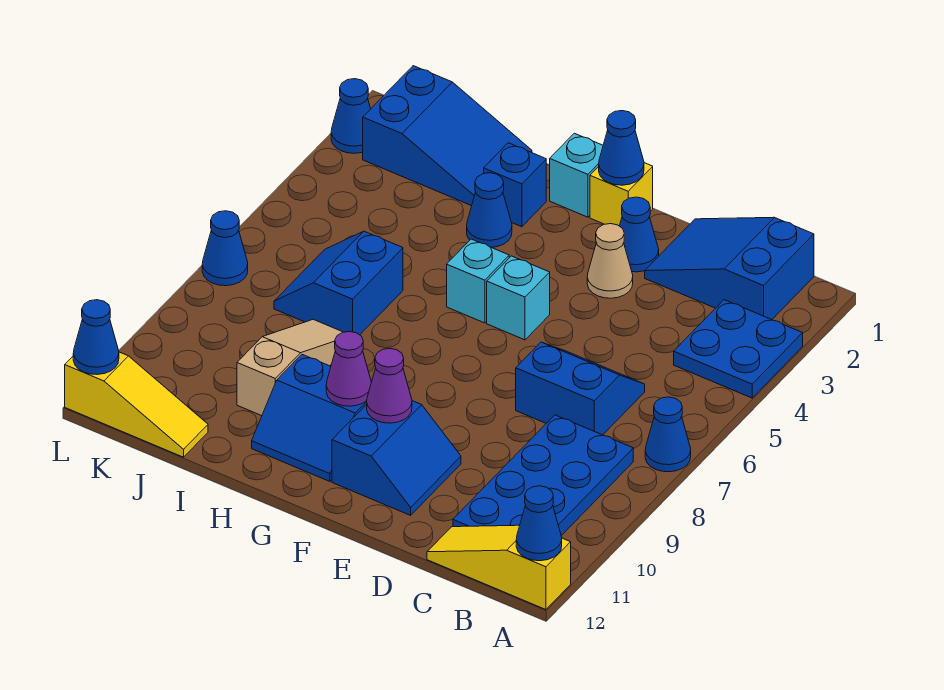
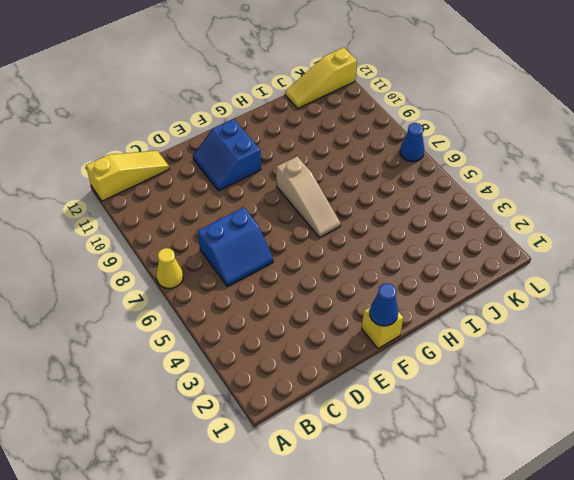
yellow 1x1 cone [156,248,183,289] -> blue 1x1 cone [645,397,691,472]
tan 1x3 slope [276,156,341,237] -> tan 1x3 slope moved to [237,319,343,416]
none -> blue 2x2 plate [674,300,803,398]
none -> blue 2x3 slope [645,217,814,320]
none -> blue 2x4 plate [453,415,633,536]

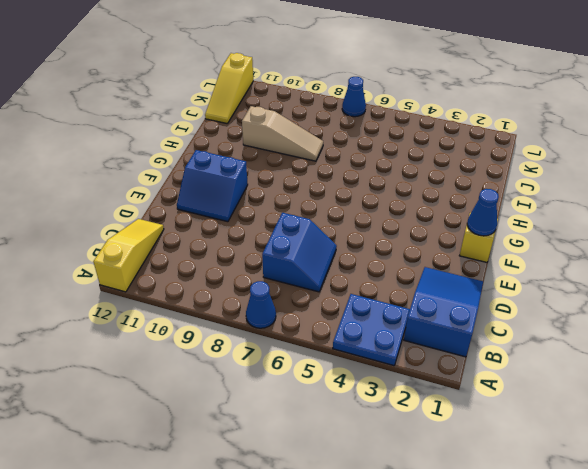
none -> blue 2x4 plate [453,415,633,536]
none -> blue 1x1 cone [620,197,659,272]
none -> tan 1x1 cone [587,224,633,298]

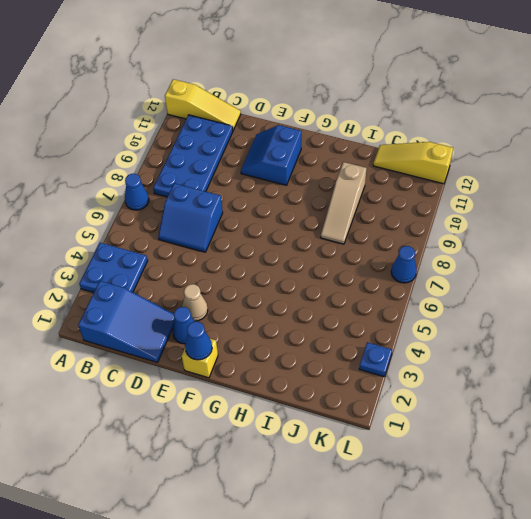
blue 1x1 plate [359,342,392,377] -> none
none -> cyan 1x1 brick [487,256,550,340]
none -> cyan 1x1 brick [550,133,603,217]
none -> cyan 1x1 brick [447,239,509,323]

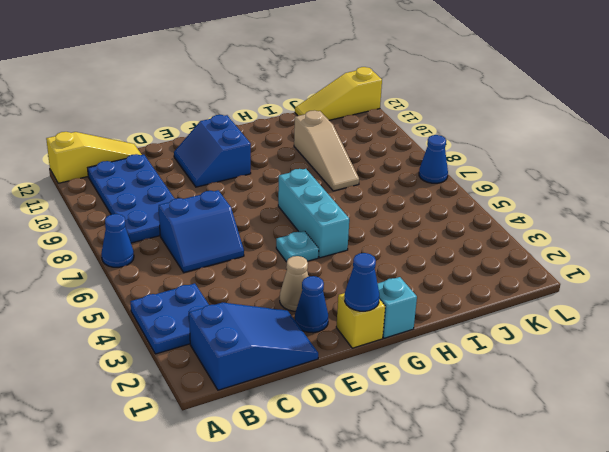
cyan 1x1 plate [276,231,319,262] -> cyan 1x1 brick [487,256,550,340]
cyan 1x3 brick [278,169,349,258] -> cyan 1x1 brick [447,239,509,323]
none -> blue 2x2 slope [252,355,367,481]
none -> blue 1x1 brick [484,143,546,227]
none -> blue 1x1 cone [467,173,512,247]

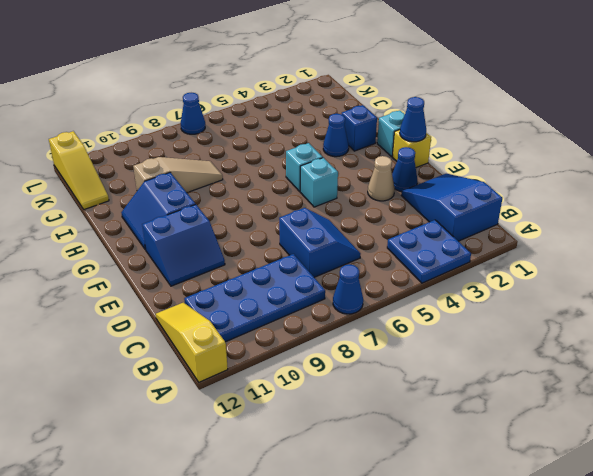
none -> blue 2x3 slope [363,66,532,206]
none -> blue 2x2 slope [274,231,403,335]
none -> blue 1x1 cone [331,79,371,153]

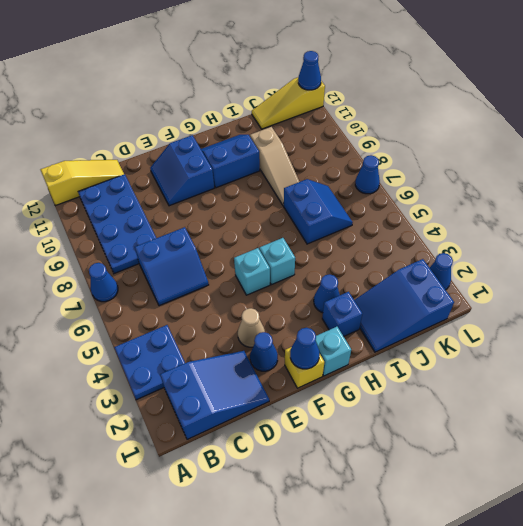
none -> blue 1x1 cone [516,486,562,561]
none -> purple 1x1 cone [367,348,412,423]
none -> purple 1x1 cone [326,332,371,406]

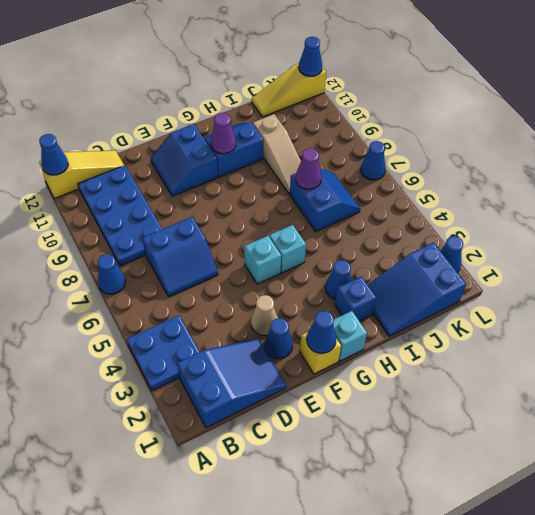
purple 1x1 cone [296,148,321,189] -> purple 1x1 cone moved to [367,348,412,423]

